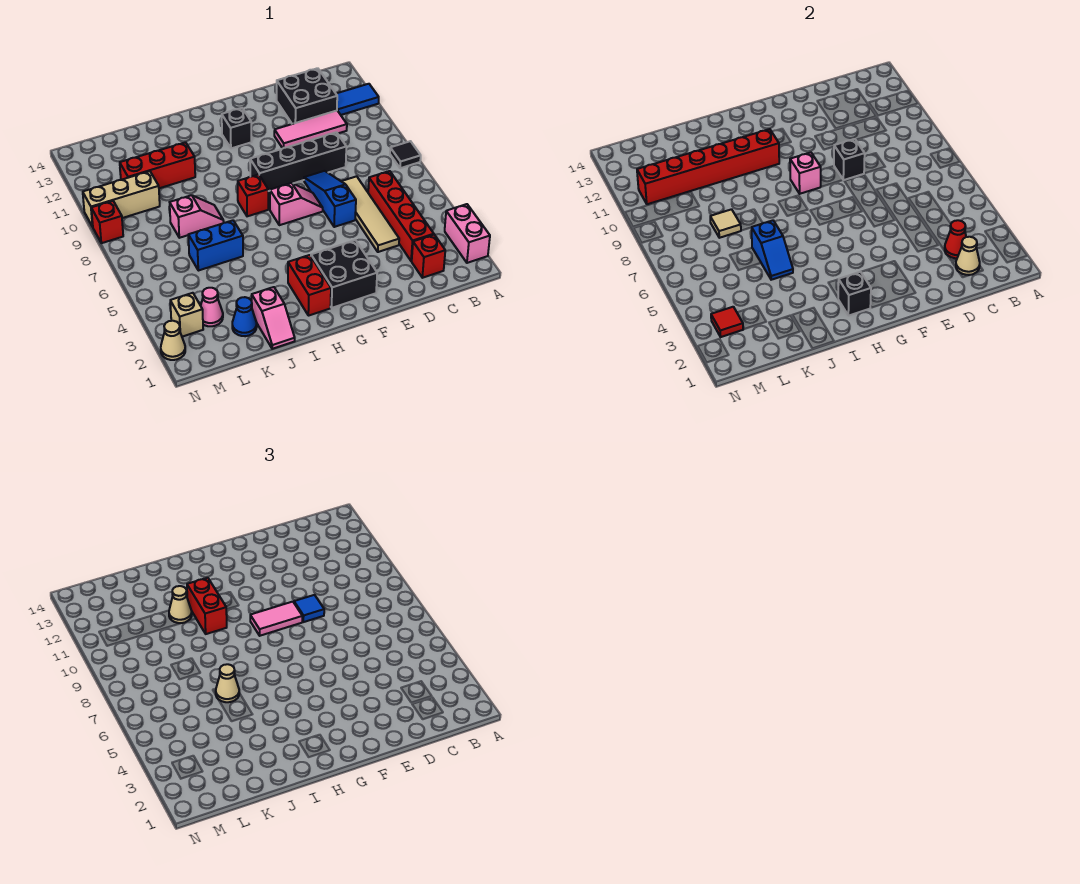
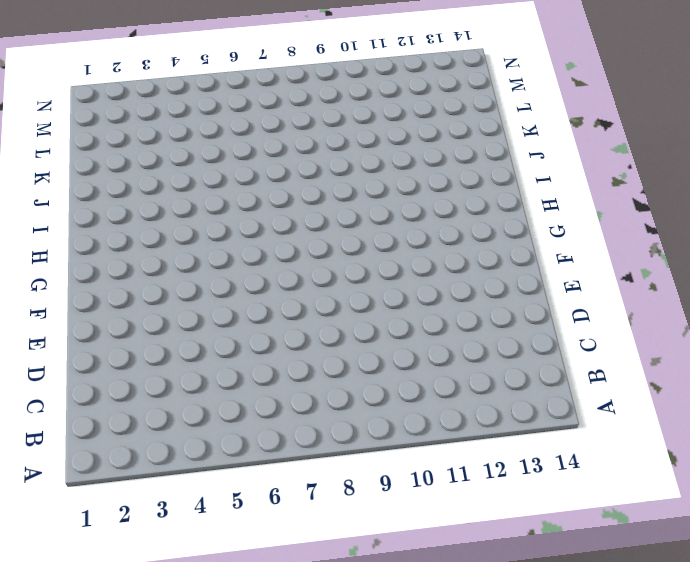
none -> pink 1x2 brick [445,204,490,263]
none -> black 1x1 tile [390,141,421,168]
none -> blue 1x2 tile [336,84,379,115]
none -> red 1x1 brick [412,235,445,278]

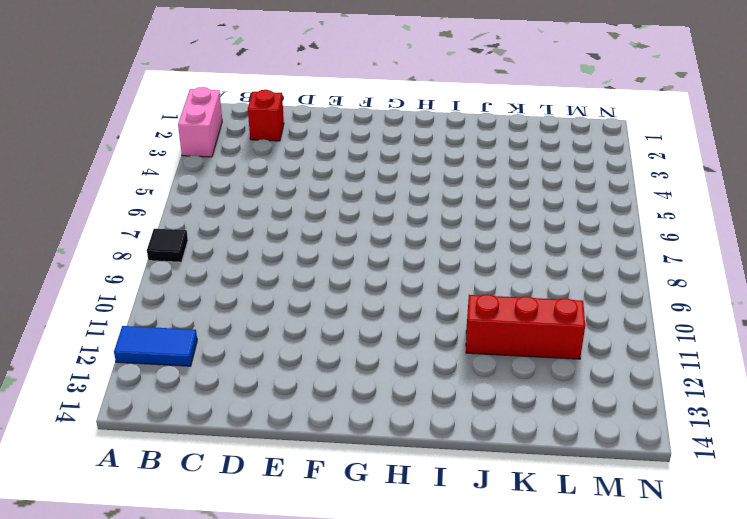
none -> red 1x4 brick [368,171,434,261]
none -> pink 1x3 tile [274,111,347,148]
none -> black 2x2 brick [277,68,337,124]
none -> tan 1x4 tile [341,176,399,252]

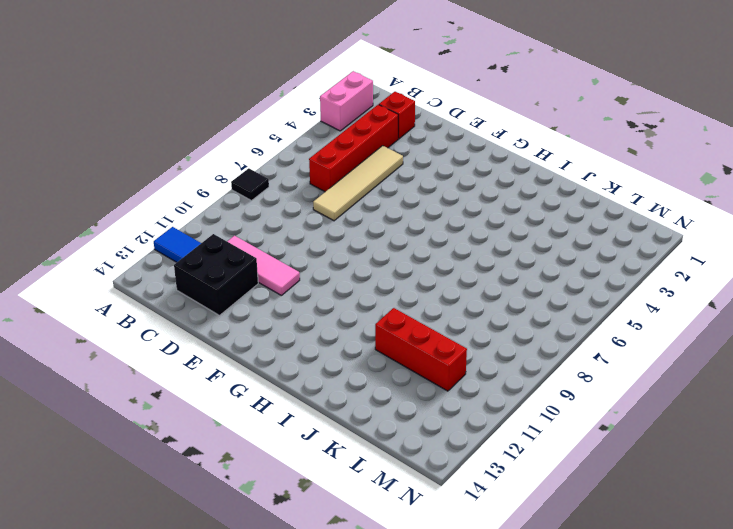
none -> black 1x4 brick [250,132,346,191]
none -> blue 1x3 slope [304,171,356,227]
none -> black 2x2 brick [311,240,377,308]
none -> pink 1x2 slope [270,183,323,225]

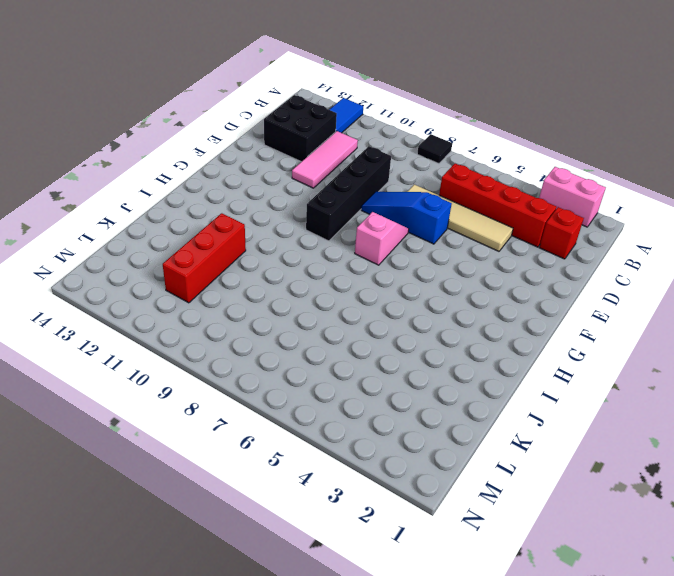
none -> black 2x2 brick [311,240,377,308]
none -> black 1x1 brick [222,108,251,148]
none -> red 1x2 brick [288,255,331,316]
none -> red 1x1 brick [238,175,268,216]

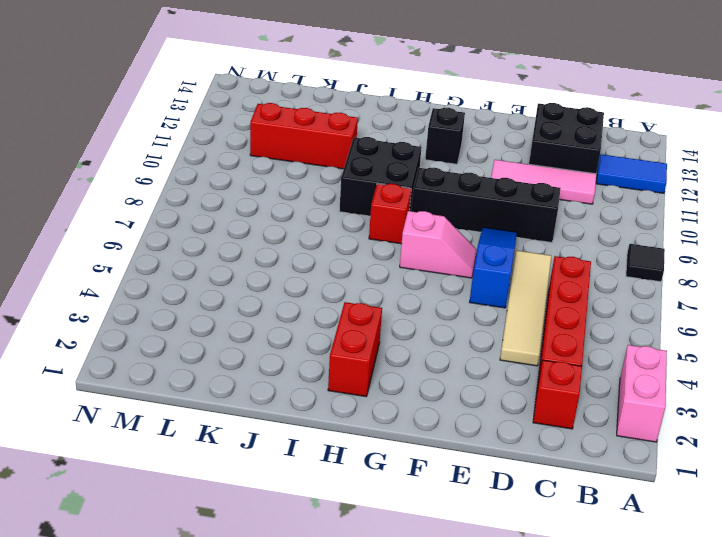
black 2x2 brick [339,137,422,216] -> black 2x2 brick moved to [311,240,377,308]
none -> pink 1x2 slope [252,287,295,349]
none -> blue 1x2 brick [188,220,243,271]
none -> pink 1x2 slope [170,195,224,238]
none -> blue 1x1 cone [232,297,257,336]

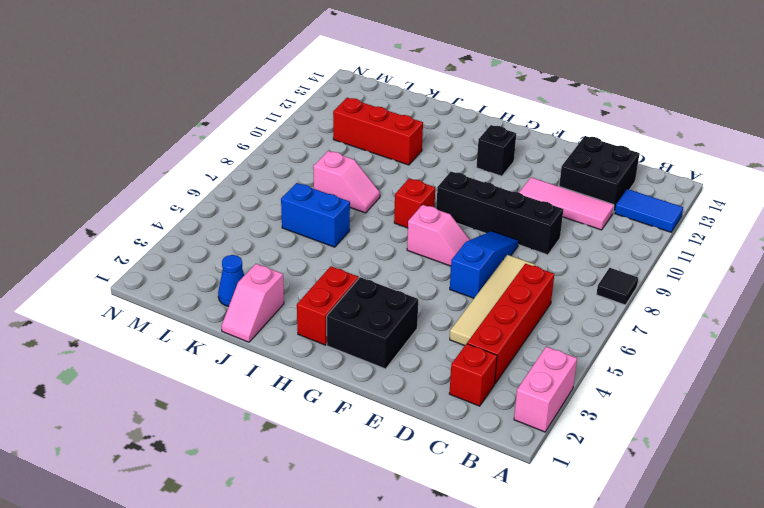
none -> pink 1x1 cone [201,288,223,326]
none -> tan 1x3 brick [83,171,160,227]
none -> tan 1x1 brick [170,293,203,337]
none -> tan 1x1 cone [161,321,185,360]

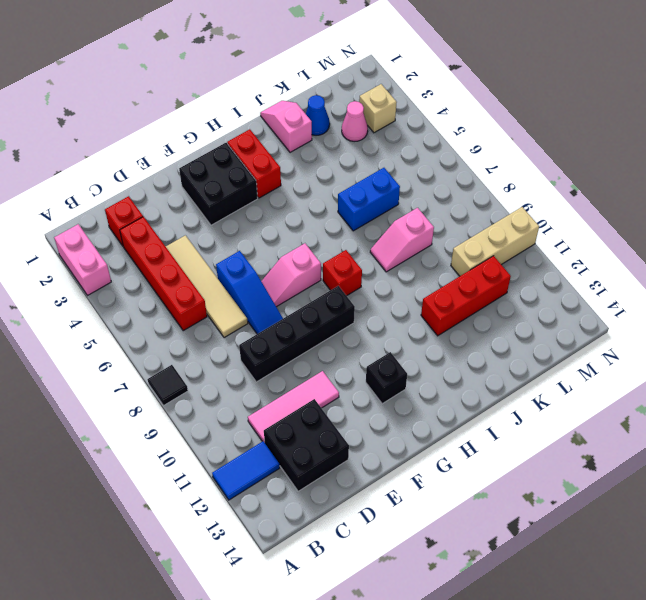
none -> tan 1x1 cone [161,321,185,360]
none -> red 1x1 brick [91,201,123,243]
none -> tan 1x1 cone [956,237,980,275]
none -> red 1x1 cone [945,220,966,258]

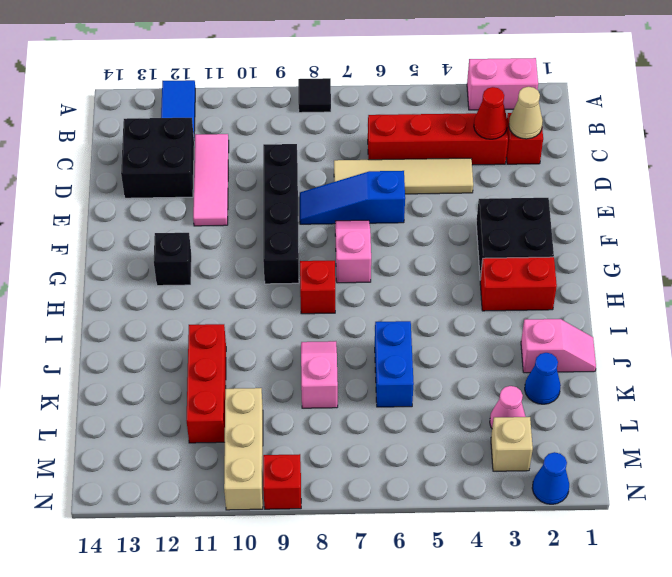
blue 1x1 cone [532,452,569,504] -> tan 1x1 cone [161,321,185,360]
none -> black 1x1 brick [834,139,865,180]
none -> pink 1x1 brick [790,152,821,194]
none -> black 1x1 brick [838,272,871,316]
none -> red 1x6 brick [637,129,779,204]

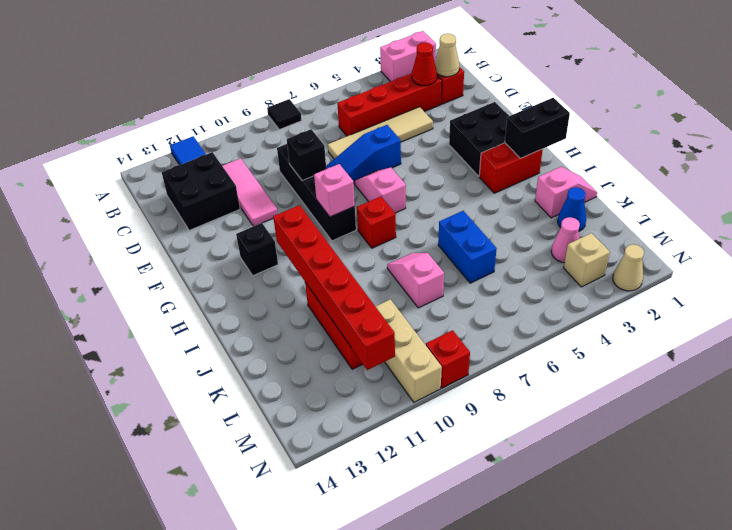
black 1x2 brick [505,98,570,158] -> black 1x1 brick [838,272,871,316]
none -> blue 1x2 slope [752,220,793,280]
none -> tan 1x1 tile [710,209,741,238]
none -> red 1x1 tile [711,307,743,337]
none -> blue 1x1 tile [294,595,324,622]

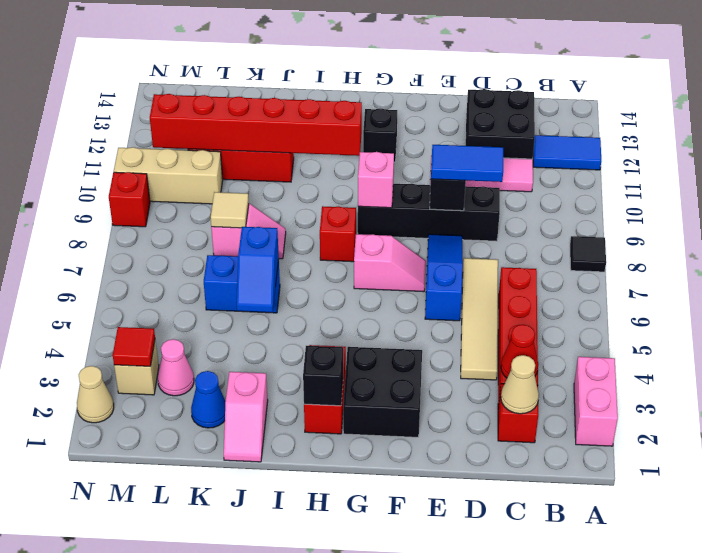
blue 1x2 tile [431,145,503,182] -> blue 1x1 tile [294,595,324,622]
none -> pink 1x2 tile [250,602,302,636]
none -> red 1x2 brick [187,578,227,634]
none -> tan 1x1 cone [216,664,239,702]
none -> tan 1x1 cone [169,586,192,623]

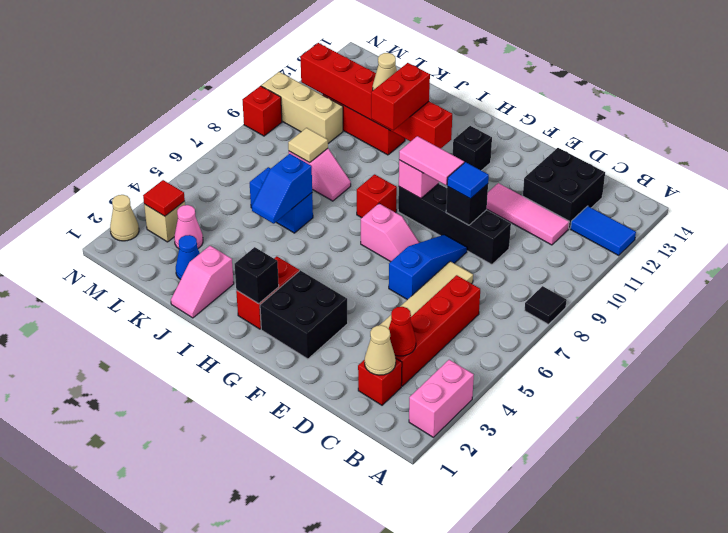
none -> tan 1x1 cone [216,664,239,702]

